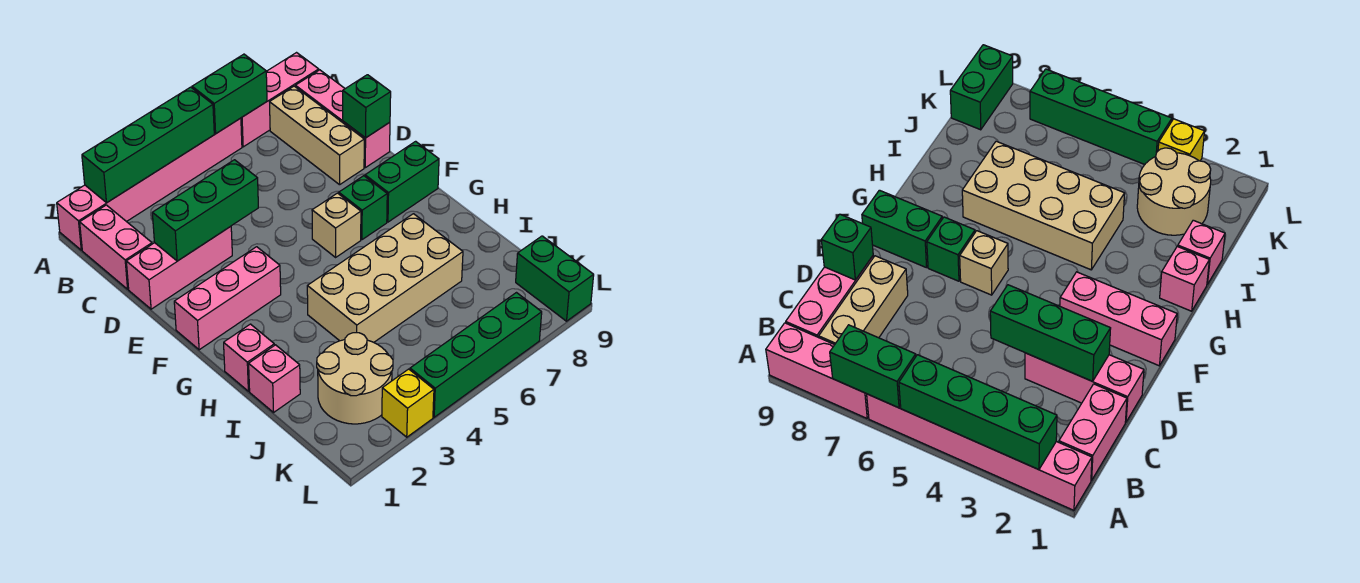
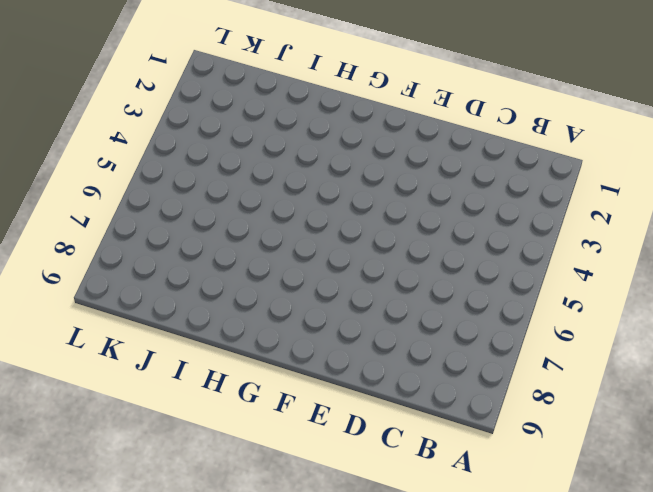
none -> pink 1x6 brick [57,118,242,250]
none -> pink 1x3 brick [241,53,319,147]
none -> pink 1x2 brick [80,205,152,289]

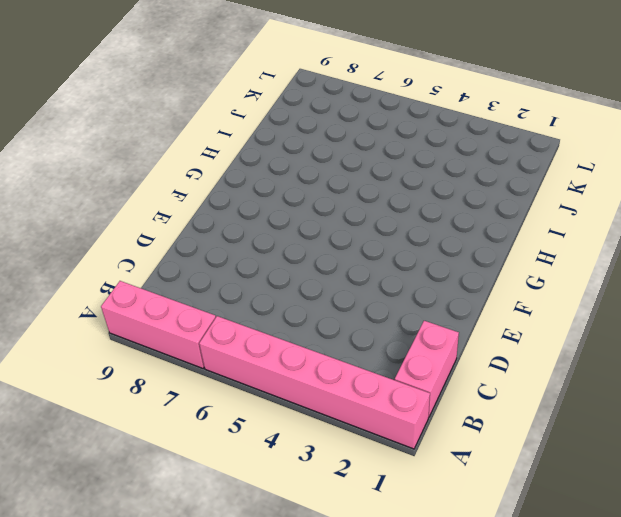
none -> tan 1x3 brick [270,86,364,185]
none -> pink 1x3 brick [295,70,390,168]
none -> pink 1x3 brick [126,226,232,309]

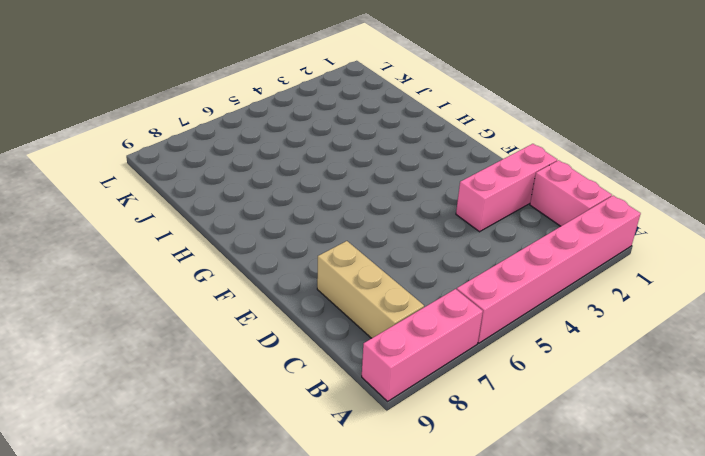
none -> pink 1x3 brick [295,70,390,168]
none -> pink 1x3 brick [174,247,281,350]
none -> tan 1x1 brick [312,193,361,257]

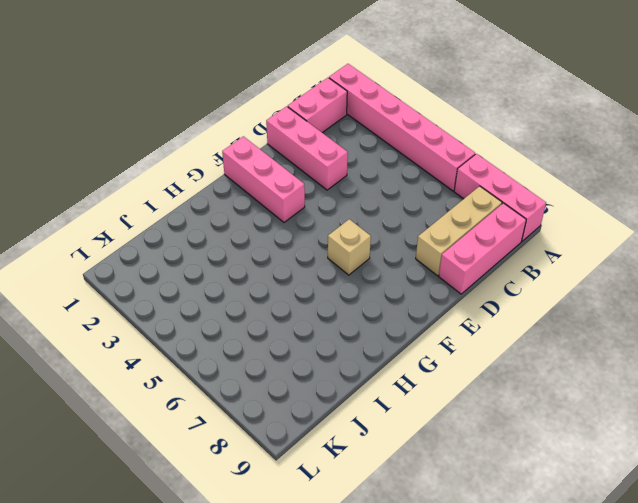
none -> green 1x1 brick [339,176,387,240]
none -> green 1x2 brick [365,141,439,222]
none -> pink 1x1 brick [224,324,274,391]

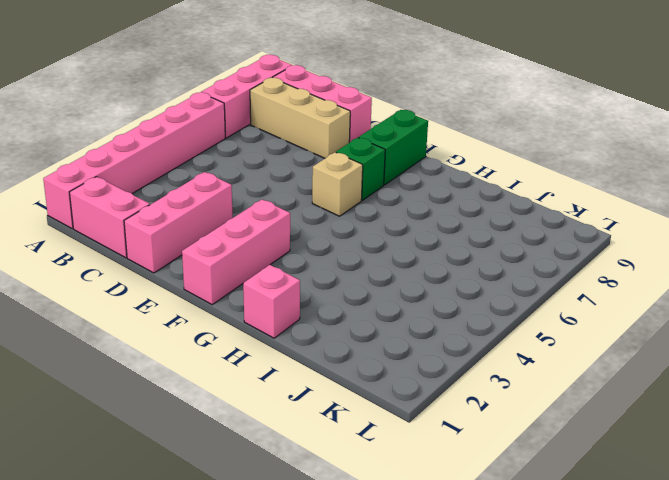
none -> tan 2x4 brick [307,214,463,342]
none -> pink 1x1 brick [249,345,300,412]
none -> tan 2x2 round brick [317,333,393,424]

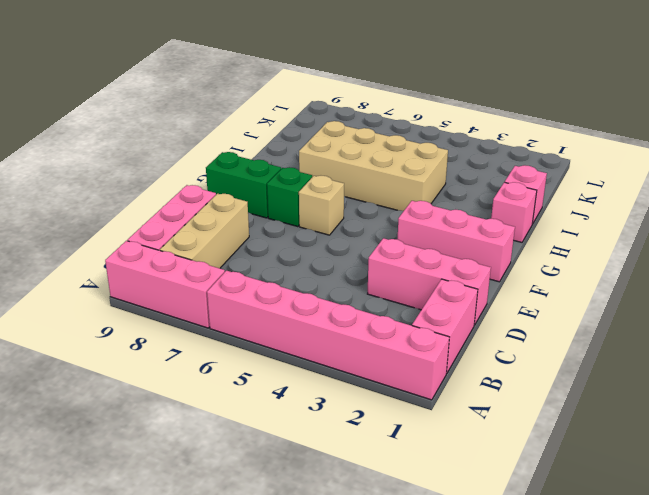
none -> tan 2x2 round brick [317,333,393,424]
none -> green 1x2 brick [516,236,594,321]
none -> yellow 1x1 brick [382,369,434,437]

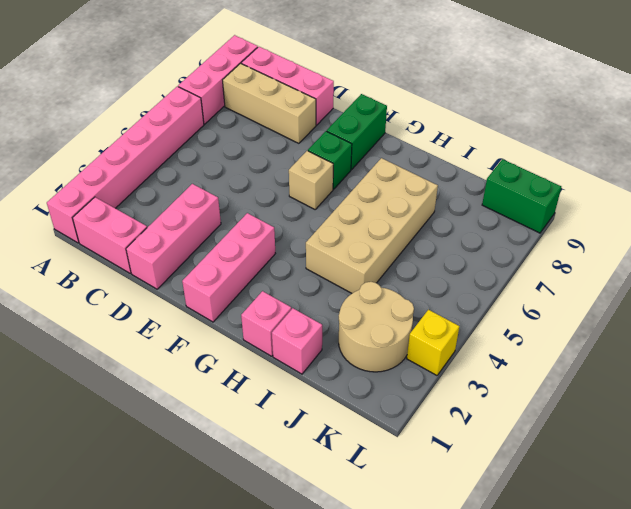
none -> green 1x4 brick [410,293,542,417]
none -> green 1x4 brick [82,87,214,203]
none -> green 1x2 brick [192,54,267,133]

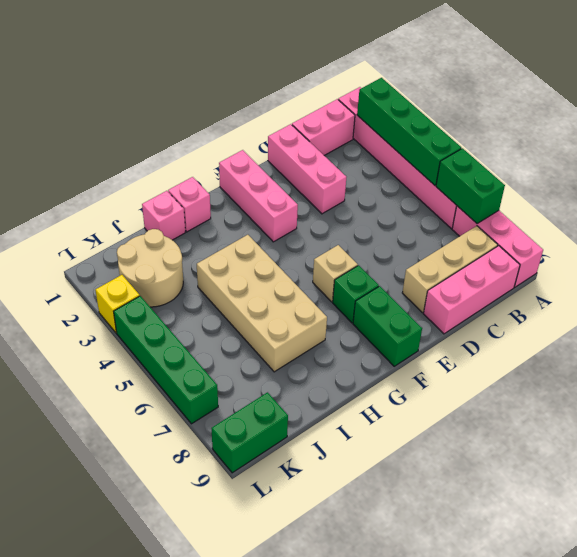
none -> green 1x3 brick [152,160,258,261]
none -> green 1x1 brick [343,75,391,138]

